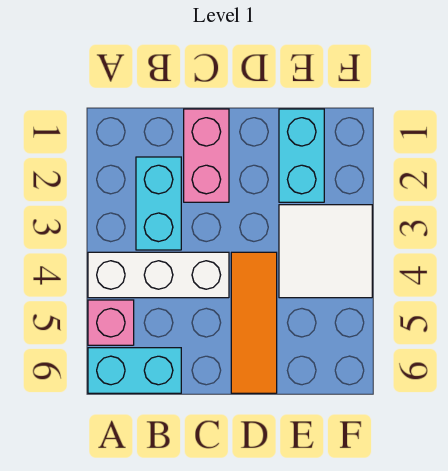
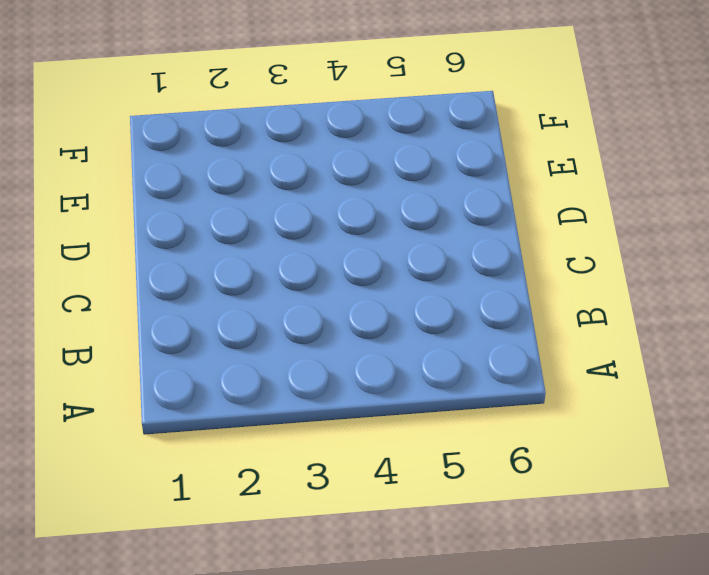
none -> white 1x3 brick [88,252,229,298]
none -> pink 1x1 brick [88,300,134,345]

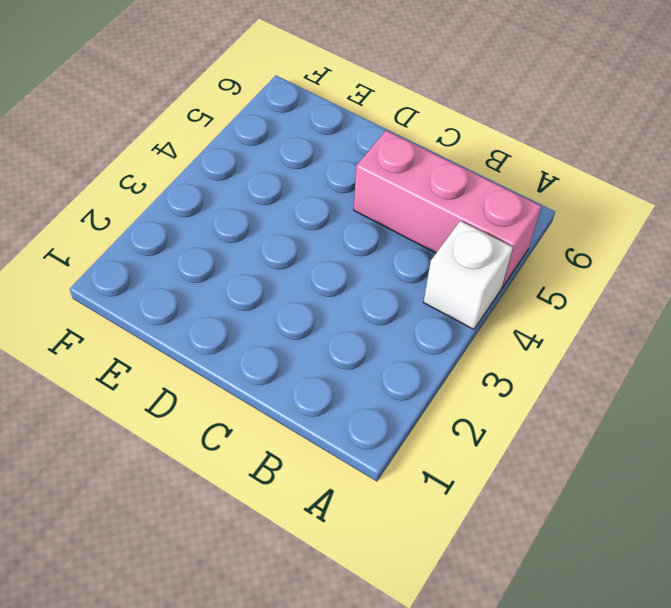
white 1x1 brick [424,221,513,330] -> white 1x3 brick [88,252,229,298]
pink 1x3 brick [354,131,541,287] -> pink 1x1 brick [88,300,134,345]
none -> cyan 1x2 brick [88,348,181,393]
none -> cyan 1x2 brick [136,157,181,250]

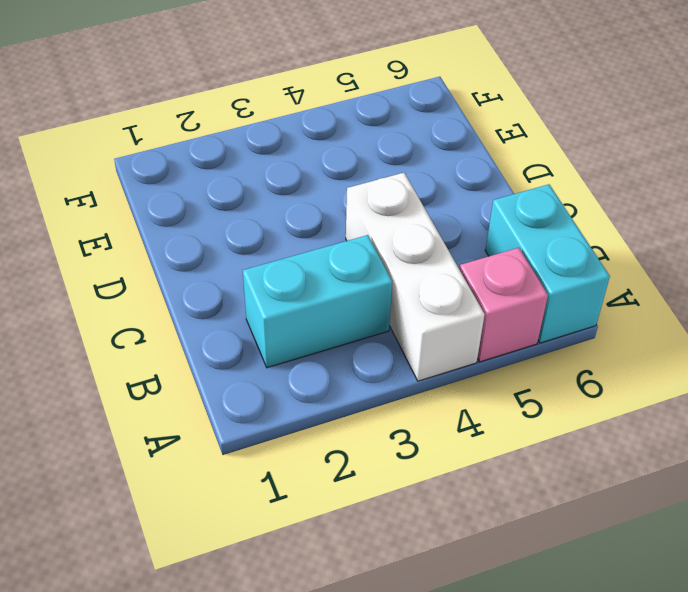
none -> pink 1x2 brick [184,109,229,202]
none -> orange 1x3 tile [231,252,277,393]

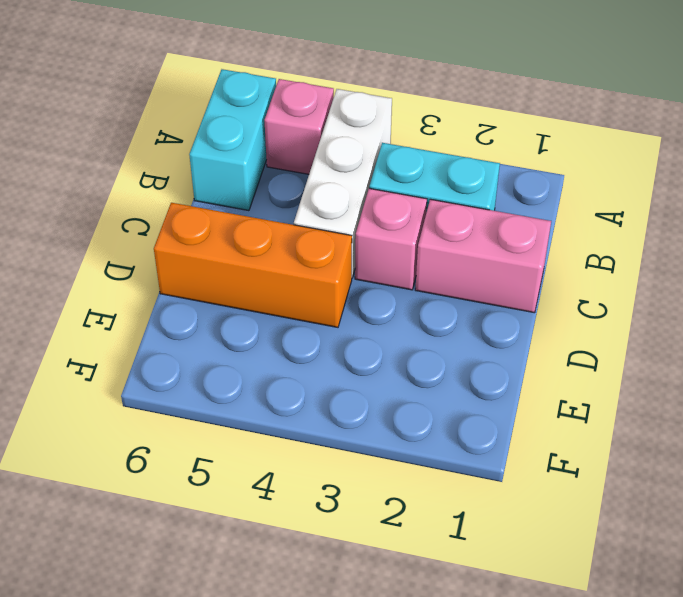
pink 1x1 brick [355,188,427,290] -> none
orange 1x3 brick [154,203,352,327] -> orange 1x3 tile [231,252,277,393]
none -> cyan 1x2 brick [279,109,324,202]
none -> white 2x2 tile [279,205,372,298]

